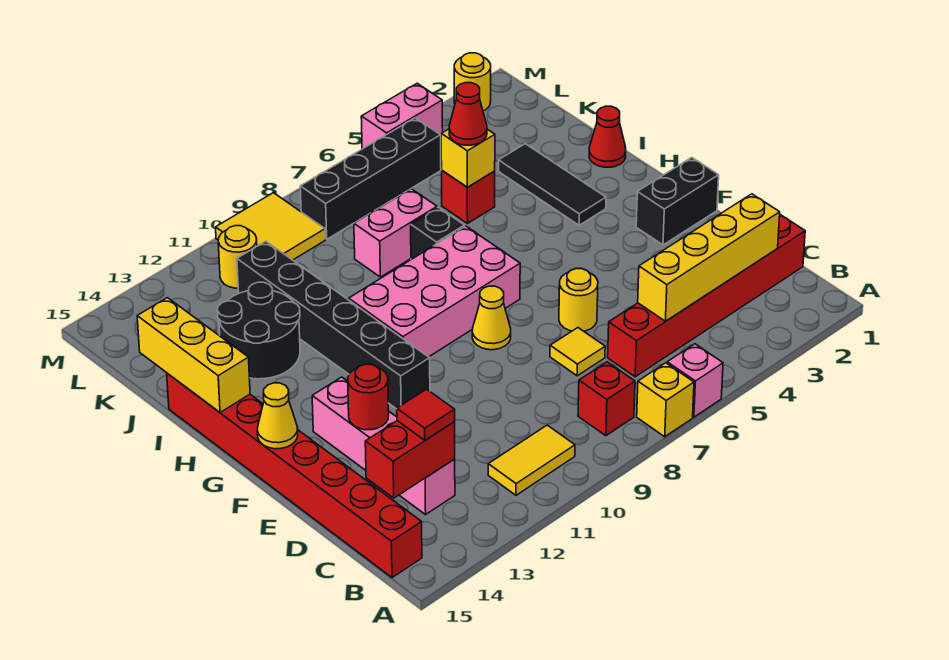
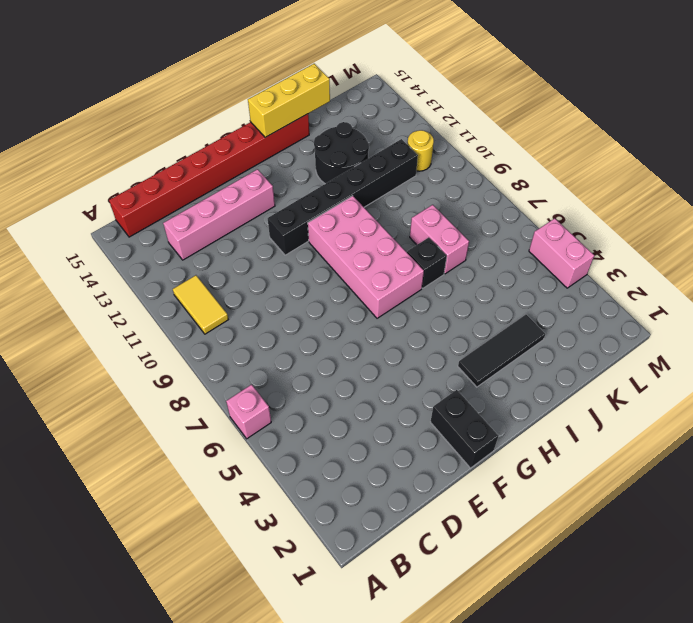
none -> yellow 1x1 brick [637,363,694,437]
none -> red 1x1 brick [578,362,635,436]
none -> red 1x6 brick [608,215,805,377]
none -> yellow 1x1 tile [550,328,605,376]

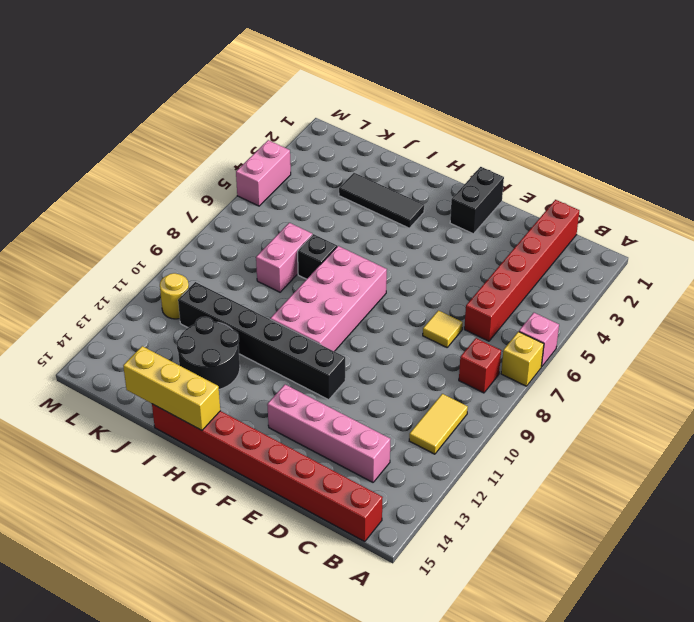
none -> yellow 1x1 round brick [559,269,598,331]
none -> yellow 1x1 cone [472,286,511,350]
none -> red 1x1 cone [589,106,626,167]
none -> red 1x1 brick [442,171,495,223]

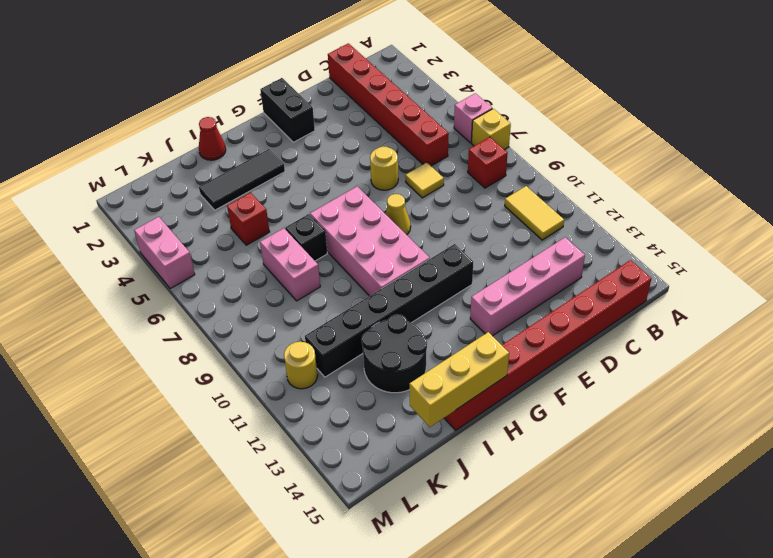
none -> black 1x4 brick [300,118,441,239]
none -> yellow 2x2 tile [216,193,325,260]
none -> yellow 1x1 round brick [454,53,491,111]
none -> yellow 1x4 brick [638,194,780,321]

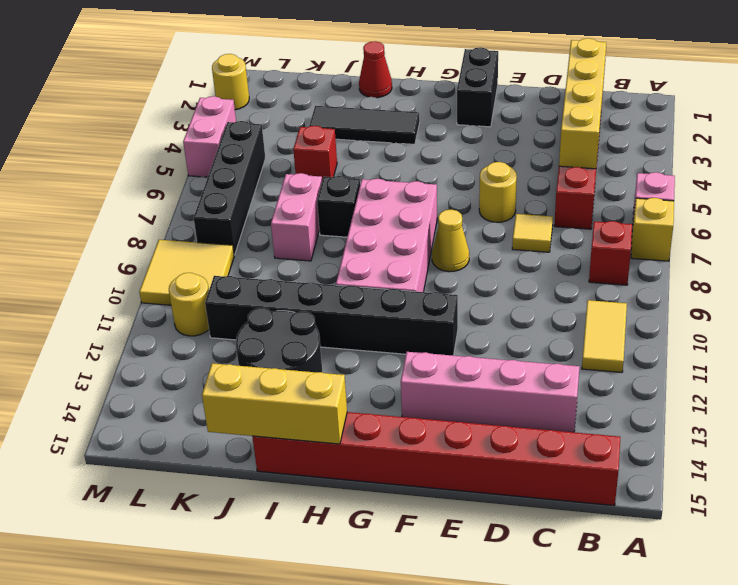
none -> red 1x2 brick [365,421,455,498]
none -> red 1x1 round brick [348,364,389,430]
none -> yellow 1x1 cone [257,383,298,449]
none -> yellow 1x1 brick [441,129,495,187]

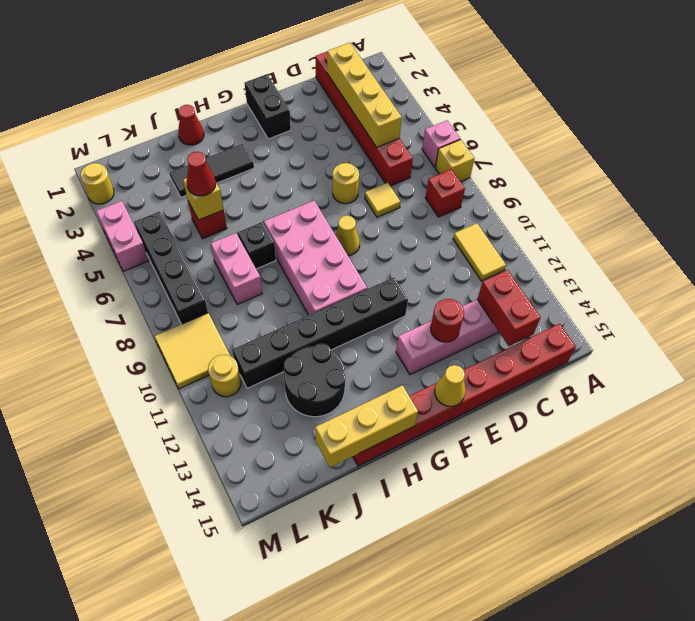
none -> red 1x1 tile [397,389,455,440]

